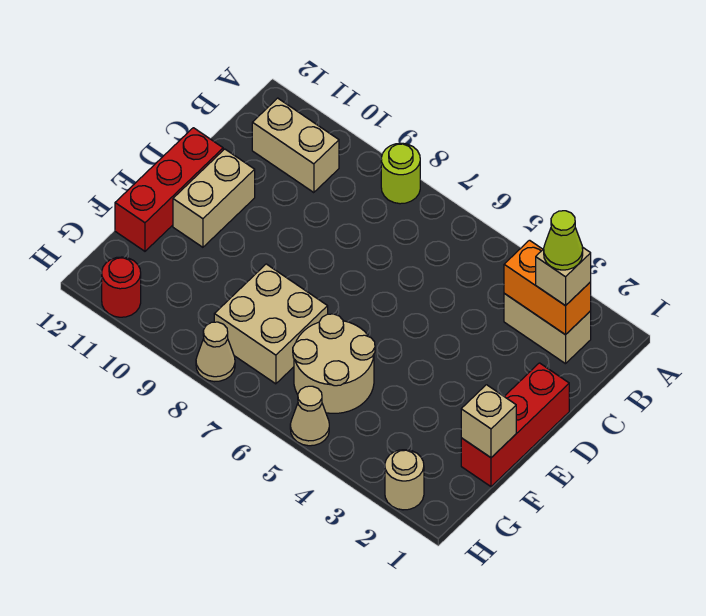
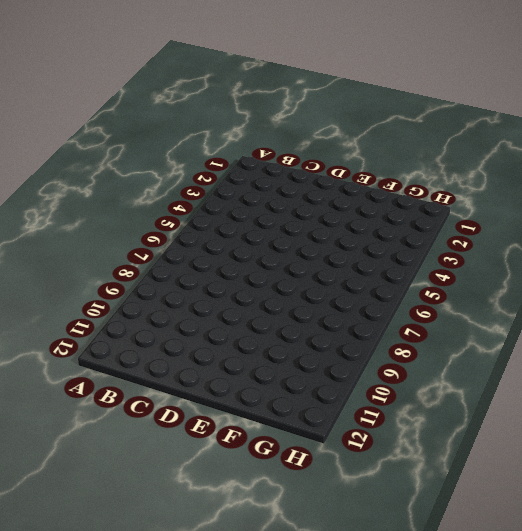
none -> lime 1x1 round brick [381,143,420,204]
none -> tan 1x2 brick [504,293,591,364]
none -> tan 1x2 brick [252,98,339,193]

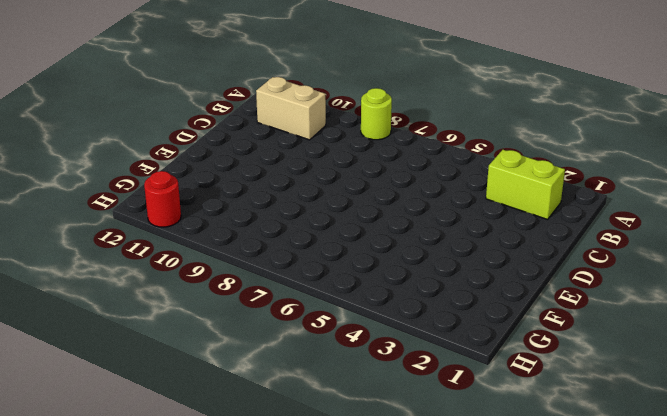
lime 1x2 brick [486,150,565,219] -> tan 1x2 brick [504,293,591,364]
none -> red 1x3 brick [461,363,569,487]
none -> tan 1x2 brick [173,149,255,247]
none -> red 1x3 brick [115,128,223,251]

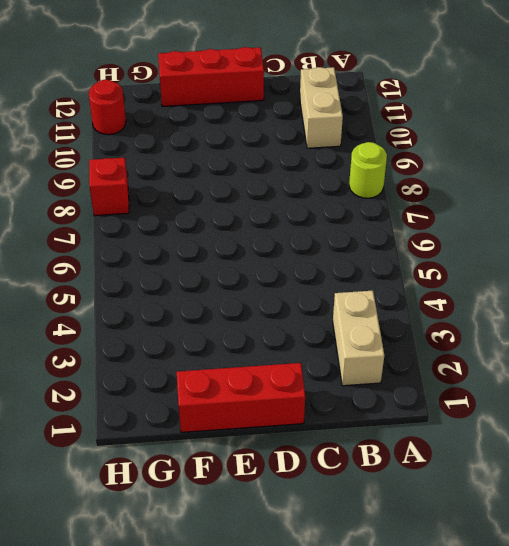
red 1x1 brick [89,158,129,216] -> tan 1x1 cone [196,322,235,382]
none -> tan 1x2 brick [173,149,255,247]
none -> tan 2x2 round brick [293,314,375,413]
none -> tan 2x2 brick [214,264,328,384]

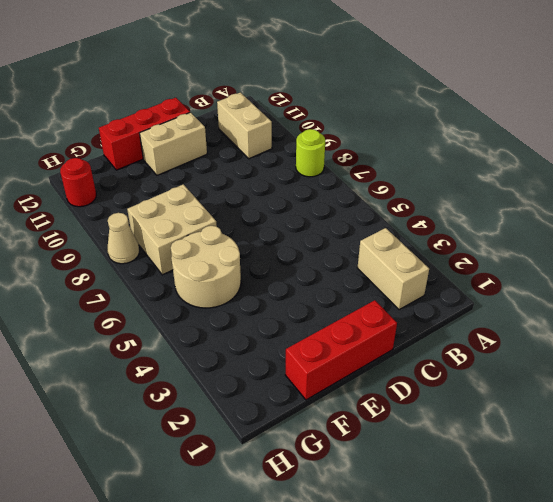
none -> tan 1x1 round brick [385,450,424,510]
none -> tan 1x1 cone [290,386,329,446]
none -> orange 1x2 brick [504,240,591,335]

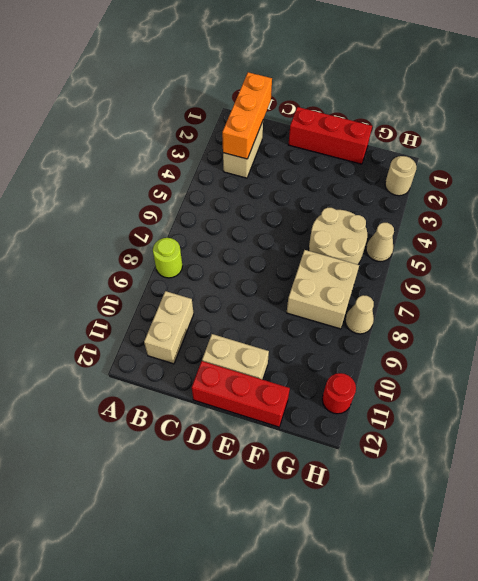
orange 1x3 brick [222,72,272,159] -> orange 1x2 brick [504,240,591,335]
none -> tan 1x1 brick [461,385,516,458]
none -> tan 1x1 brick [536,247,591,306]
none -> lime 1x1 cone [544,211,583,270]

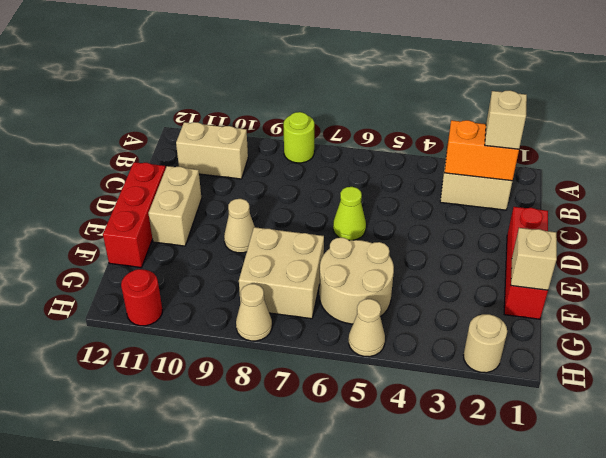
lime 1x1 cone [333,187,366,240] -> lime 1x1 cone moved to [544,211,583,270]
tan 1x1 cone [224,199,255,253] -> none

